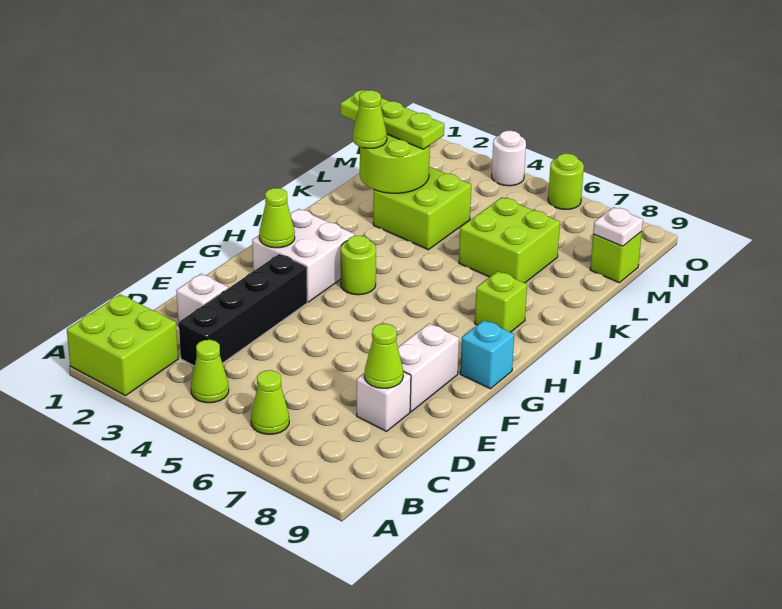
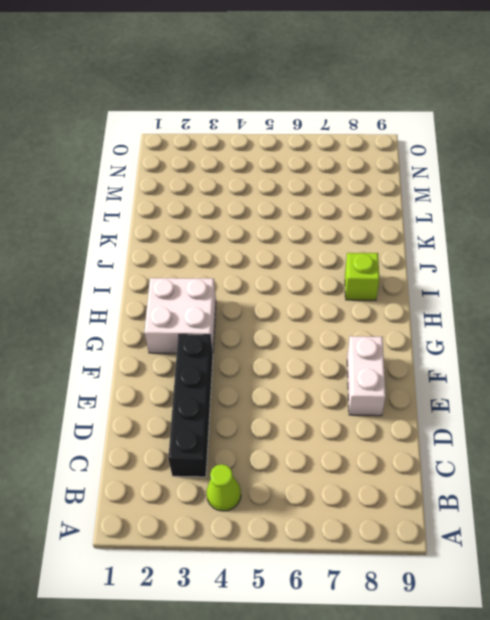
none -> lime 2x2 brick [67,294,178,396]
none -> lime 1x1 cone [251,370,289,434]
none -> white 1x1 brick [176,274,228,327]

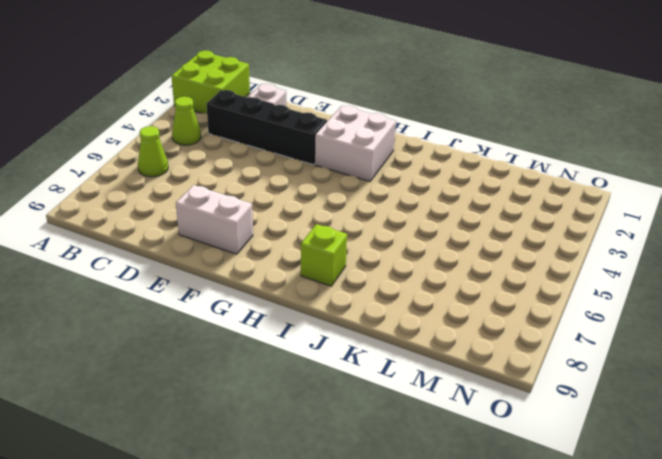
none -> white 1x1 brick [357,372,411,431]
none -> cyan 1x1 brick [460,320,514,389]
none -> lime 1x1 round brick [341,236,376,295]

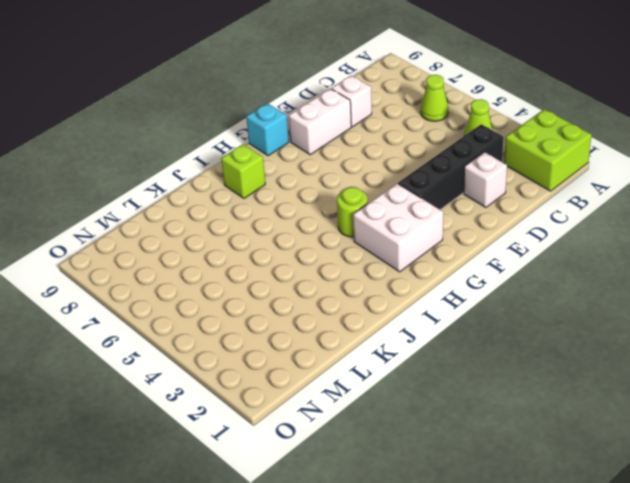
none -> lime 2x2 brick [373,167,471,250]
none -> lime 2x2 brick [459,197,560,283]
none -> lime 1x1 brick [590,232,642,283]

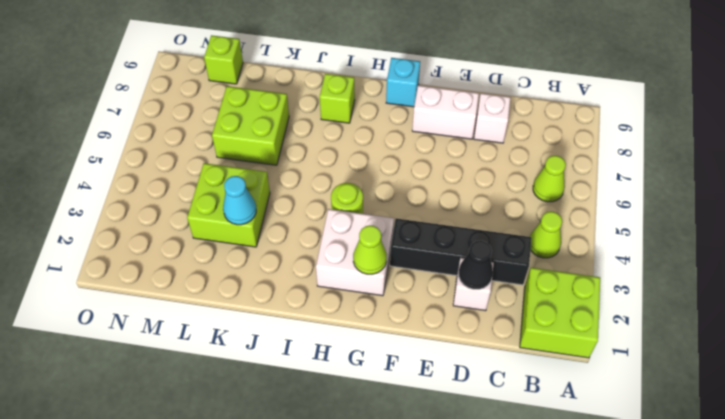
black 1x1 cone [458,241,493,289] -> none
cyan 1x1 cone [223,176,256,225] -> lime 2x2 round brick [360,134,430,193]
none -> white 1x1 round brick [492,131,526,186]
none -> lime 1x1 round brick [548,154,584,210]
none -> lime 1x1 cone [365,324,403,388]

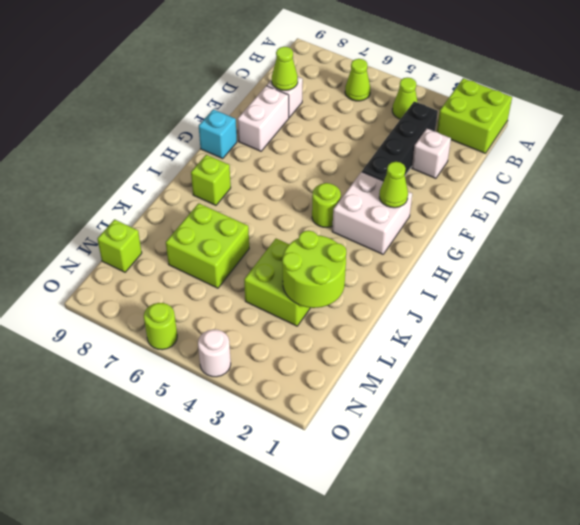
none -> white 1x1 plate [593,207,643,246]
none -> lime 1x1 cone [353,90,387,148]
none -> lime 1x3 plate [340,90,444,149]

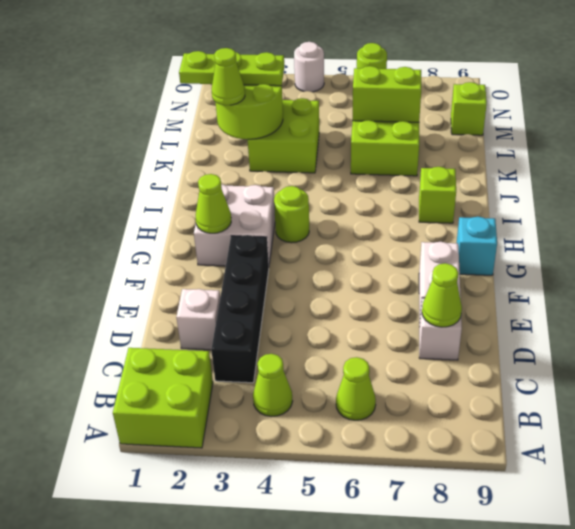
lime 1x2 brick [352,66,421,122] -> none
none -> white 1x1 plate [593,207,643,246]

